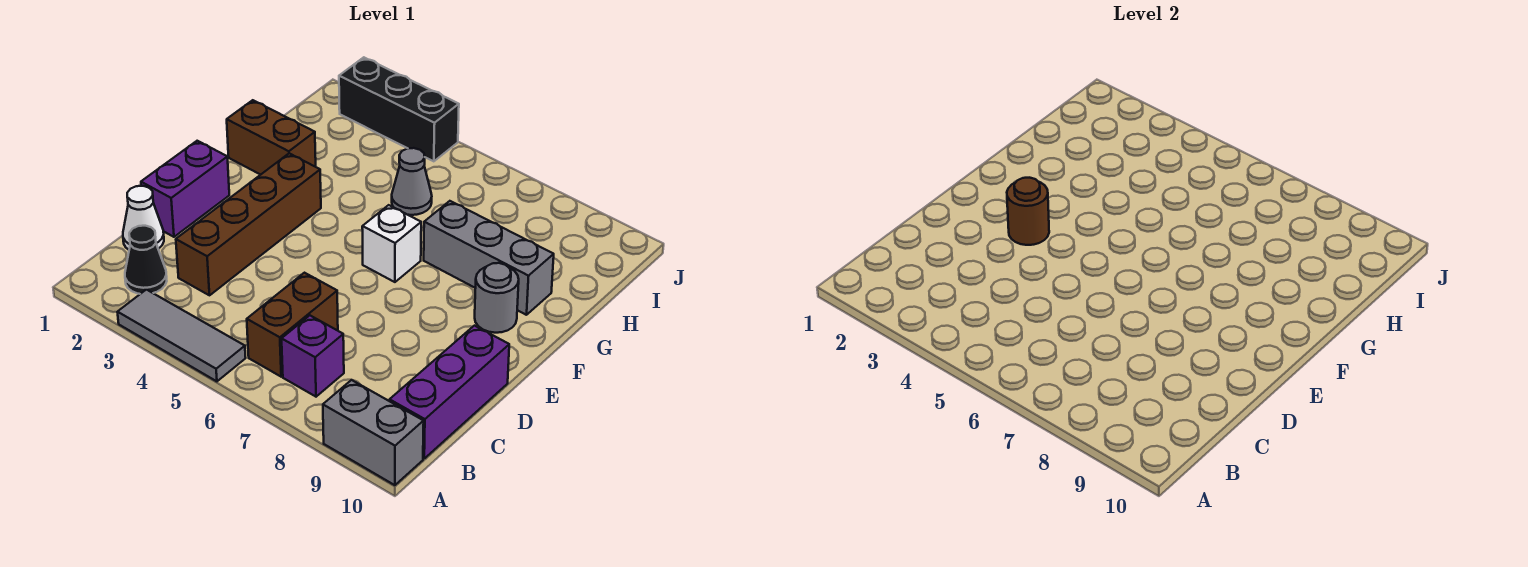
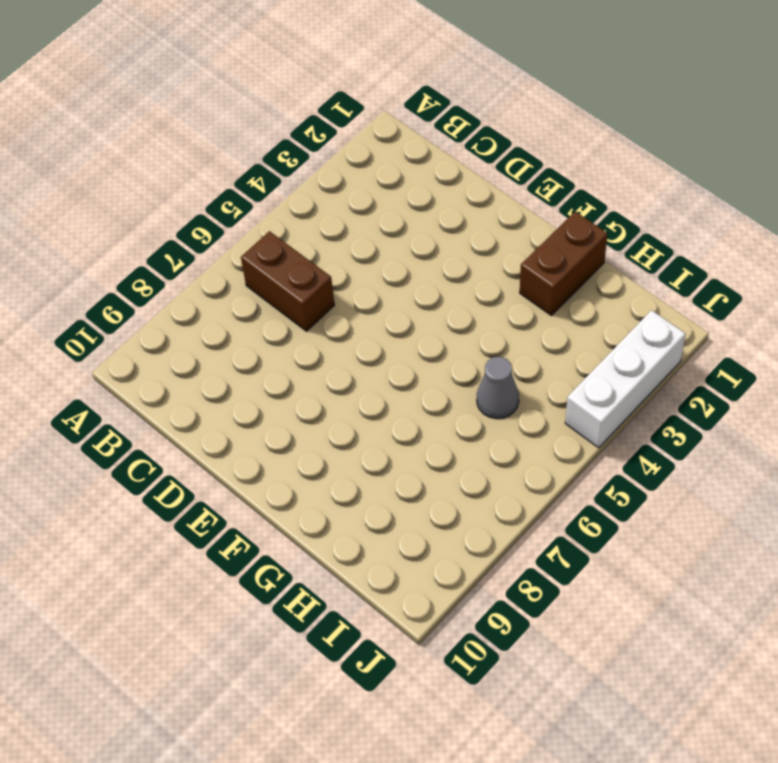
white 1x3 brick [565,310,686,448] -> black 1x3 brick [339,57,459,161]
none -> grey 1x3 tile [118,290,246,381]
none -> grey 1x2 brick [323,380,424,485]
none -> black 1x1 cone [125,226,167,294]

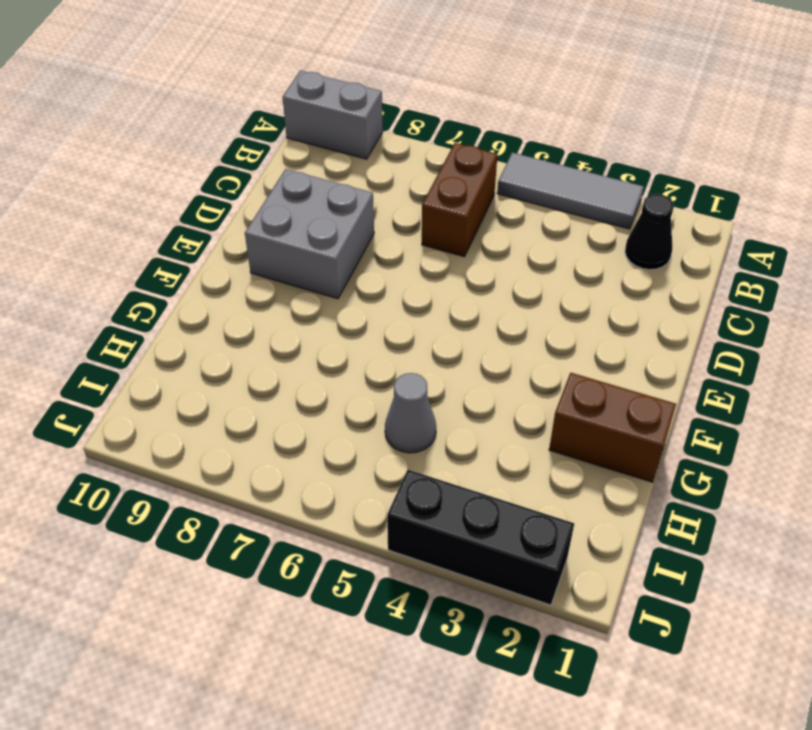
grey 2x2 brick [245,169,374,299] -> none
none -> purple 1x1 brick [282,315,344,397]
none -> purple 1x3 brick [390,326,509,458]
none -> white 1x1 cone [123,186,164,250]

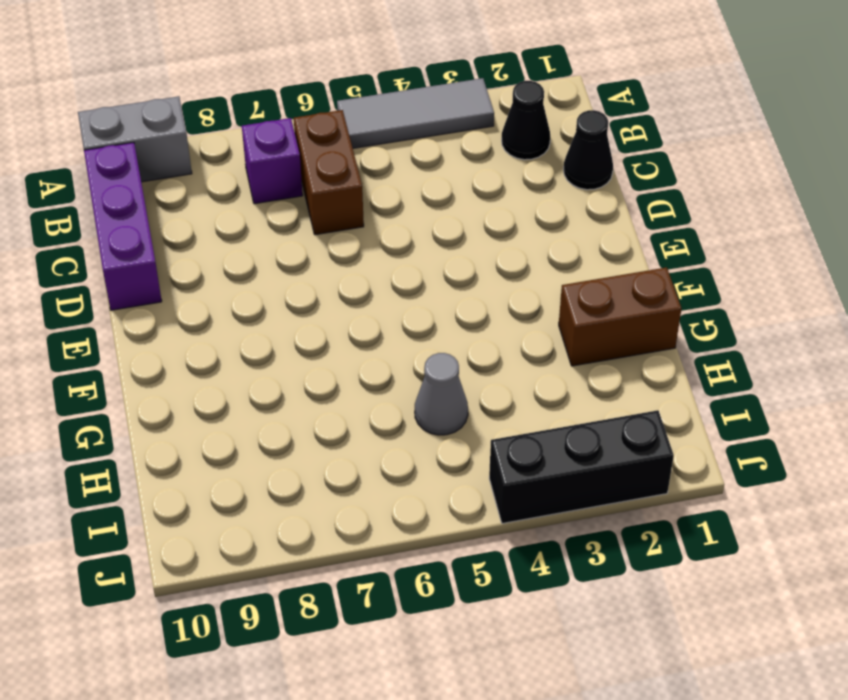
black 1x1 cone [564,110,613,190] -> white 1x1 cone [123,186,164,250]
none -> brown 1x4 brick [176,153,321,295]
none -> purple 1x2 brick [141,141,229,237]
none -> white 1x1 brick [362,205,421,282]

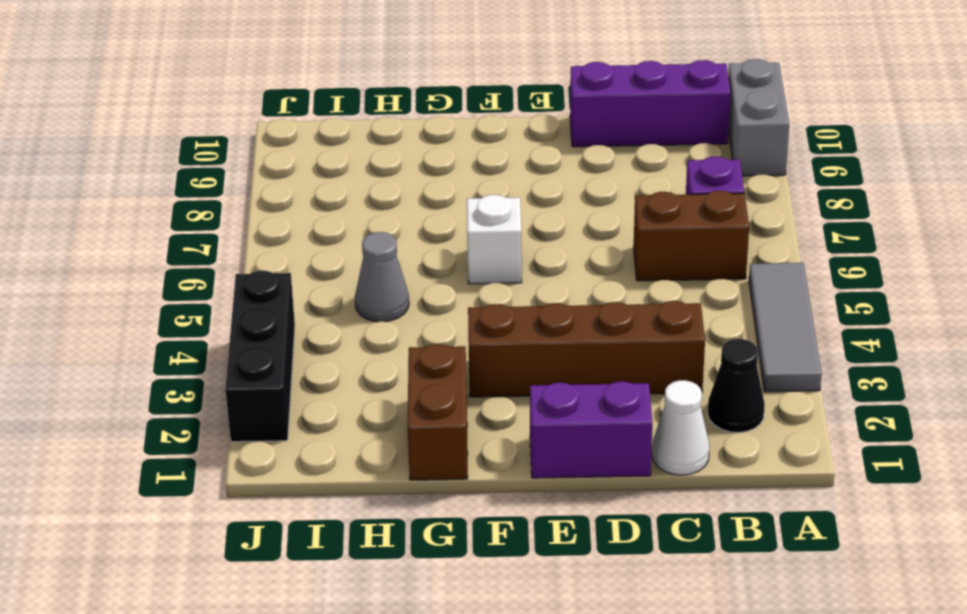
none -> grey 1x1 round brick [475,263,519,333]
none -> grey 1x3 brick [424,201,554,315]
none -> brown 1x1 round brick [1007,178,1049,245]

